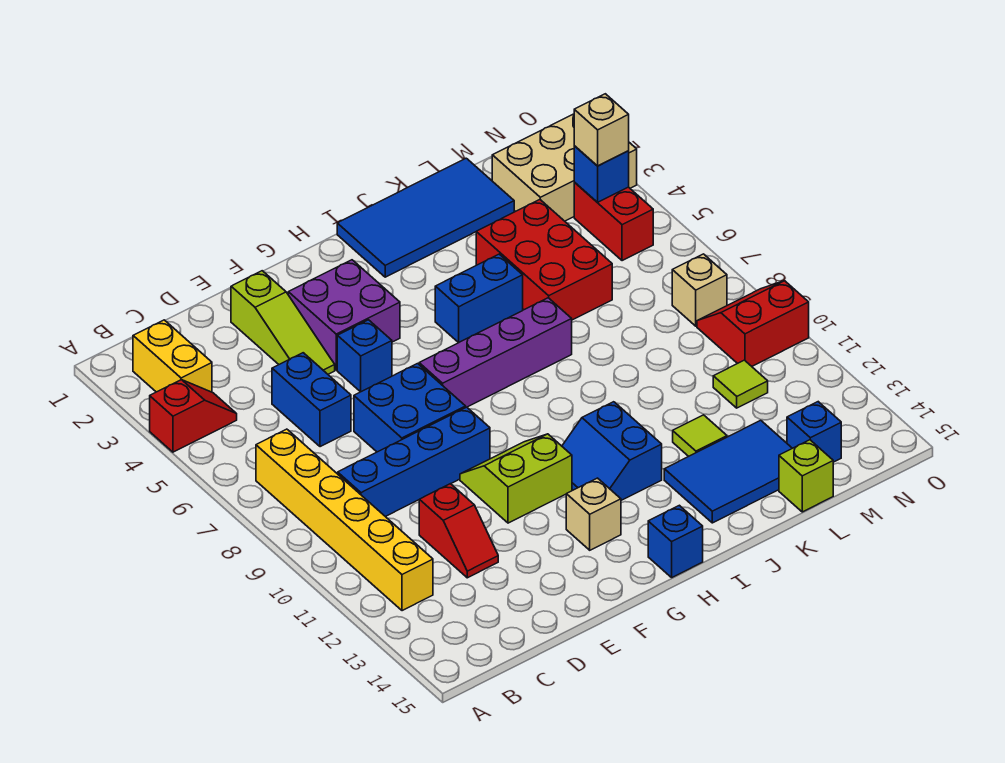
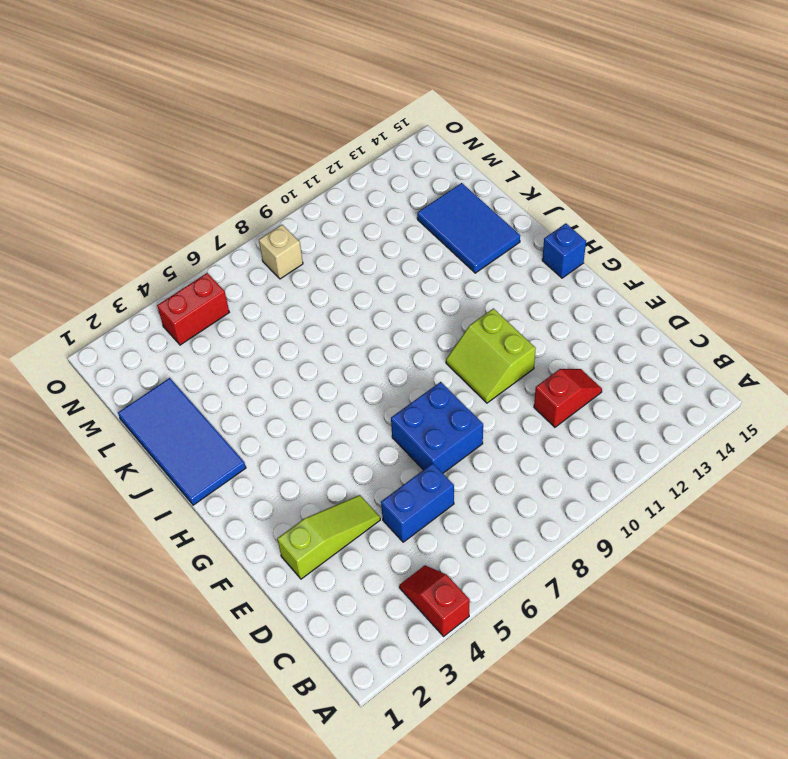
none -> yellow 1x2 brick [133,320,212,392]
none -> yellow 1x6 brick [256,429,433,611]
none -> blue 1x4 brick [338,407,490,517]

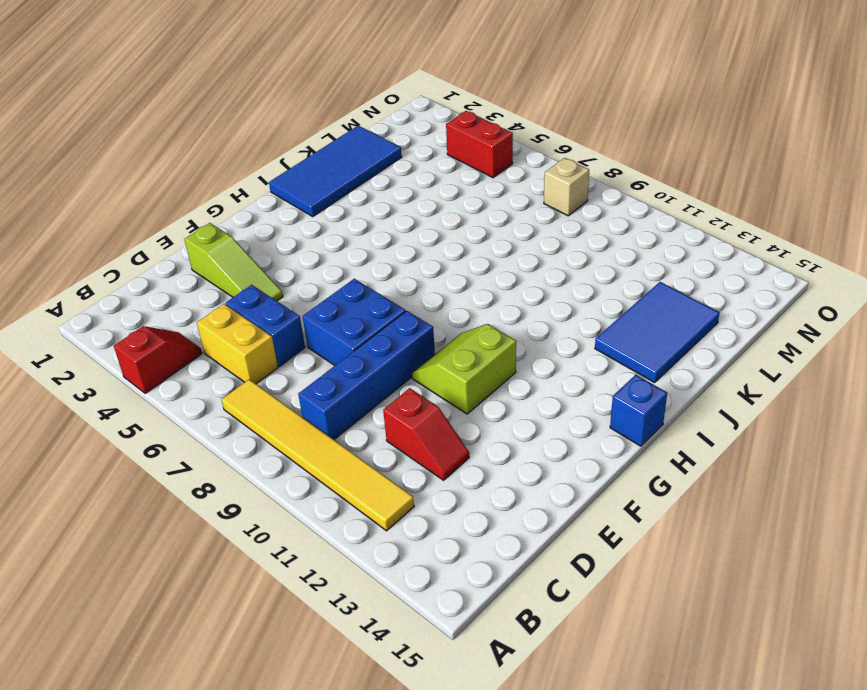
yellow 1x6 tile [222,379,414,531] -> yellow 1x6 brick [256,429,433,611]
yellow 1x2 brick [197,304,278,384] -> yellow 1x2 brick moved to [133,320,212,392]
none -> purple 2x2 brick [288,260,400,370]
none -> blue 1x1 brick [337,320,392,392]
none -> purple 1x4 brick [419,298,572,407]

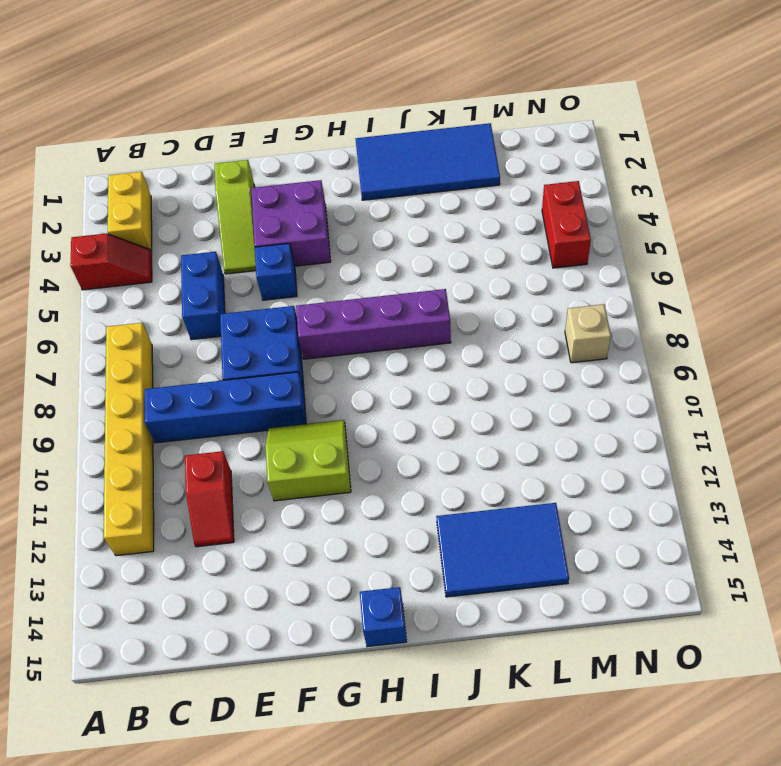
none -> tan 1x1 brick [566,478,621,550]
none -> blue 2x2 slope [562,402,662,500]
none -> blue 1x2 brick [435,254,523,343]

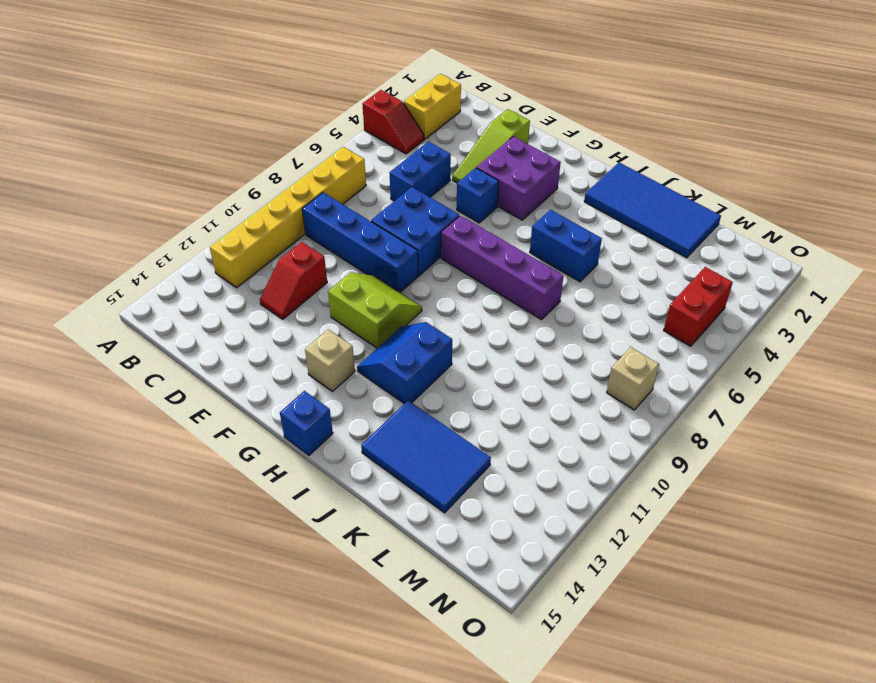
none -> red 2x3 brick [476,200,612,320]
none -> lime 1x1 tile [673,415,727,456]
none -> lime 1x1 brick [779,440,833,512]

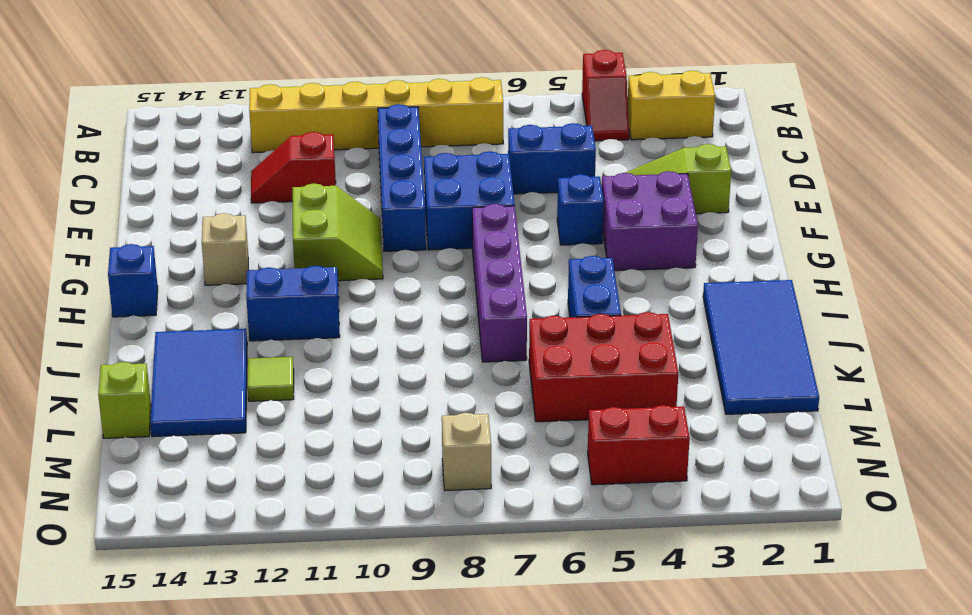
none -> tan 2x3 brick [492,114,637,221]
none -> lime 1x1 tile [713,360,768,408]
none -> blue 1x1 brick [787,402,841,462]

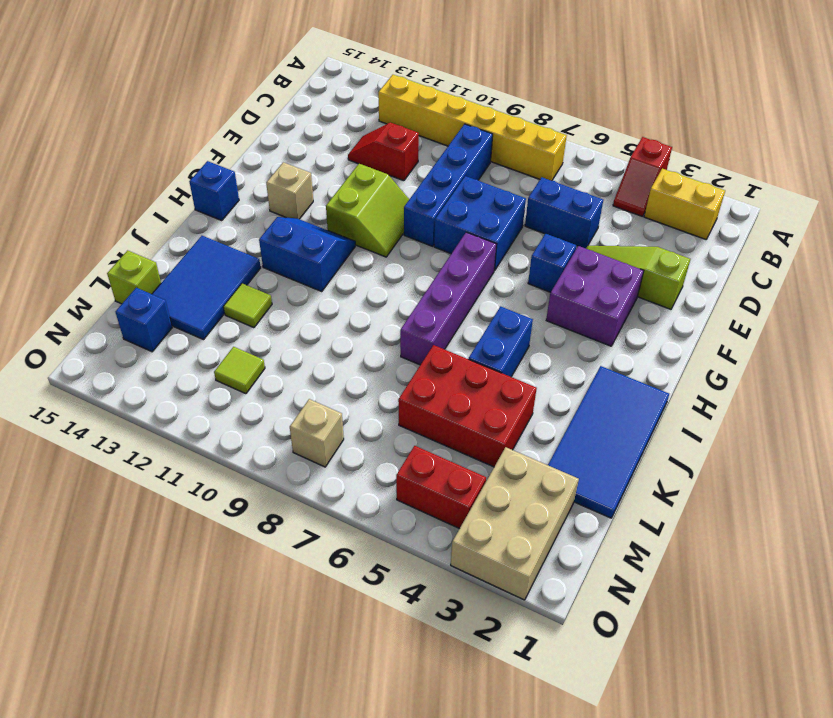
none -> red 2x2 slope [697,281,809,366]
none -> blue 1x1 brick [574,146,629,202]
none -> tan 1x1 brick [574,94,629,166]

